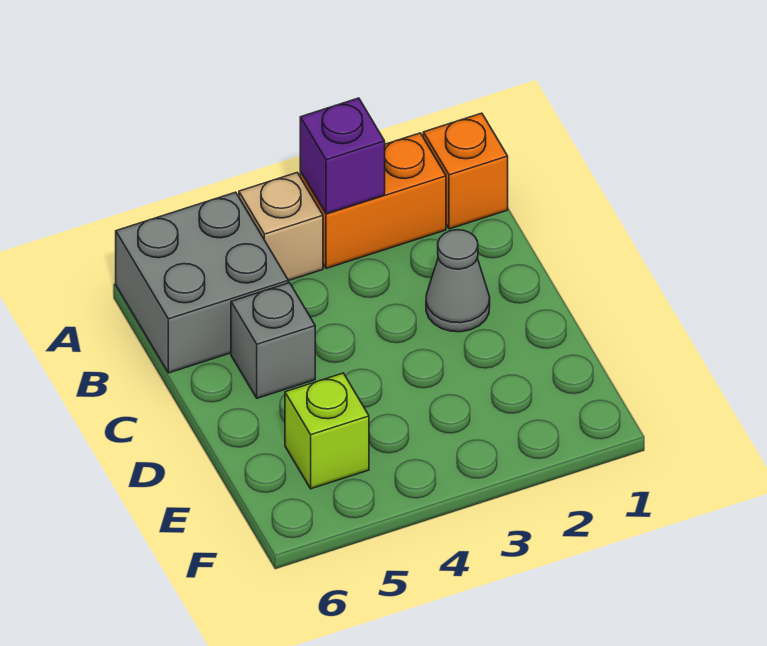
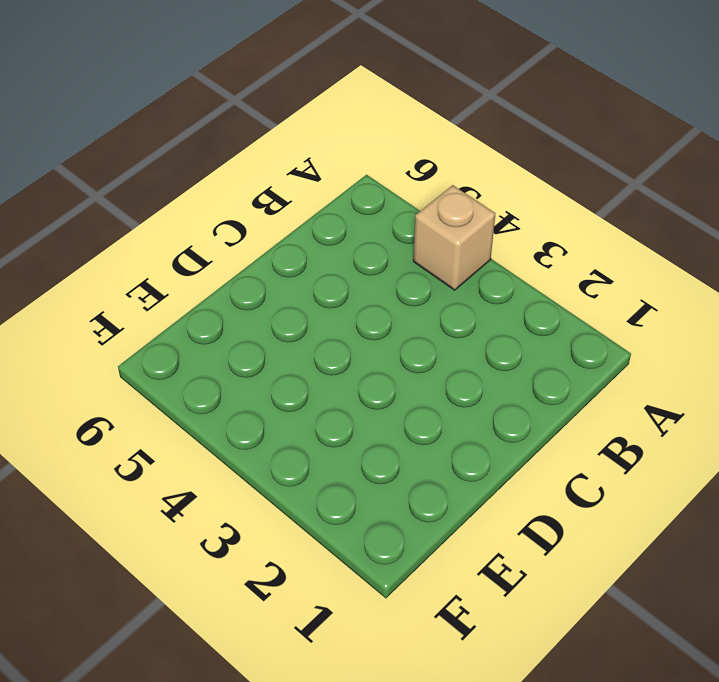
none -> orange 1x1 brick [423,113,508,229]
none -> orange 1x2 brick [300,133,446,268]

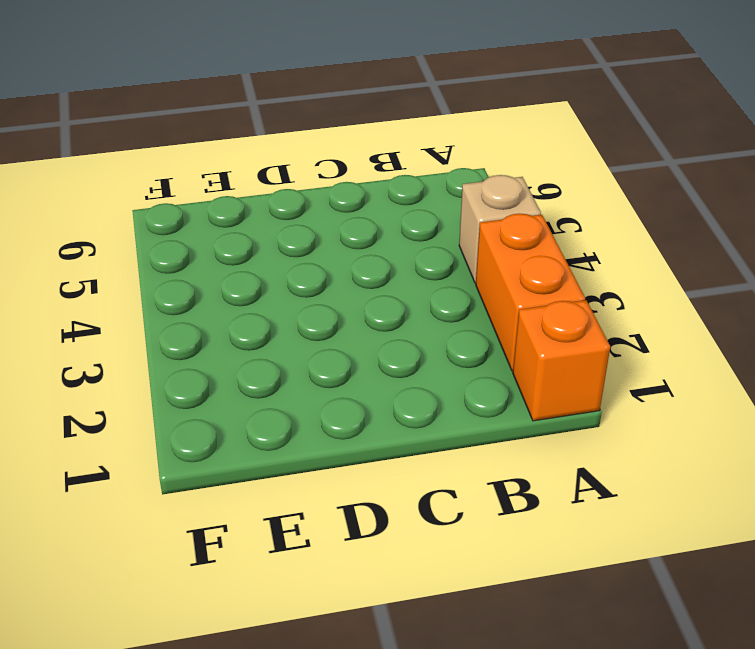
none -> grey 2x2 brick [116,192,288,373]
none -> grey 1x1 cone [426,230,490,332]

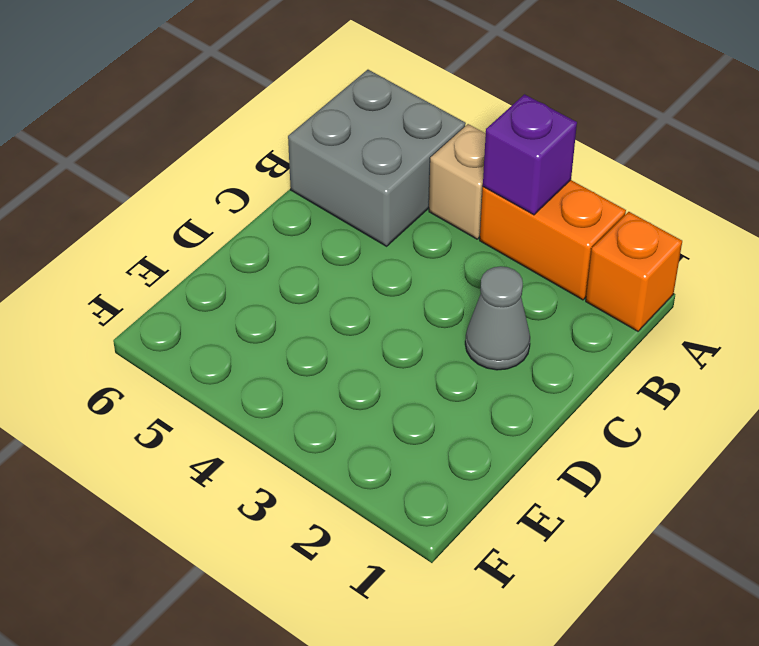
none -> grey 1x1 brick [231,283,315,398]
none -> lime 1x1 brick [285,373,369,489]

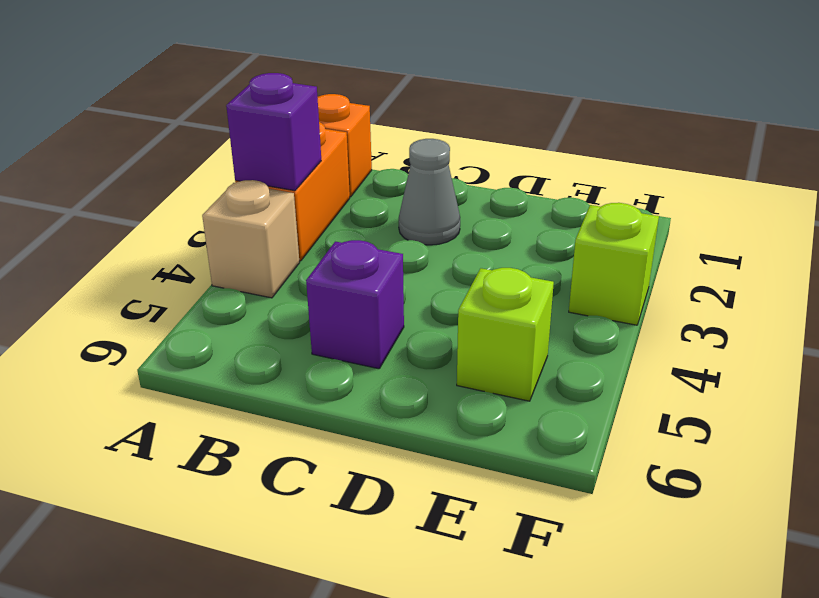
purple 1x1 brick [306,240,404,369] -> grey 1x1 brick [231,283,315,398]
lime 1x1 brick [569,203,659,325] -> none
none -> grey 2x2 brick [116,192,288,373]

